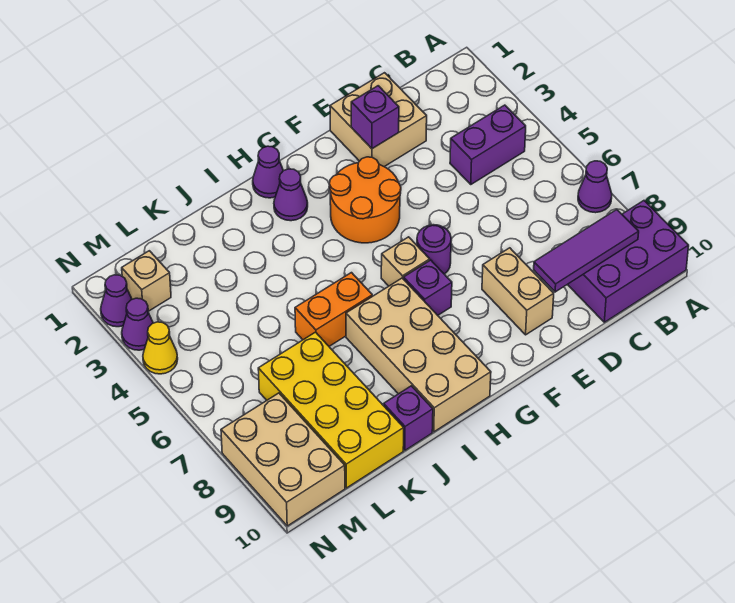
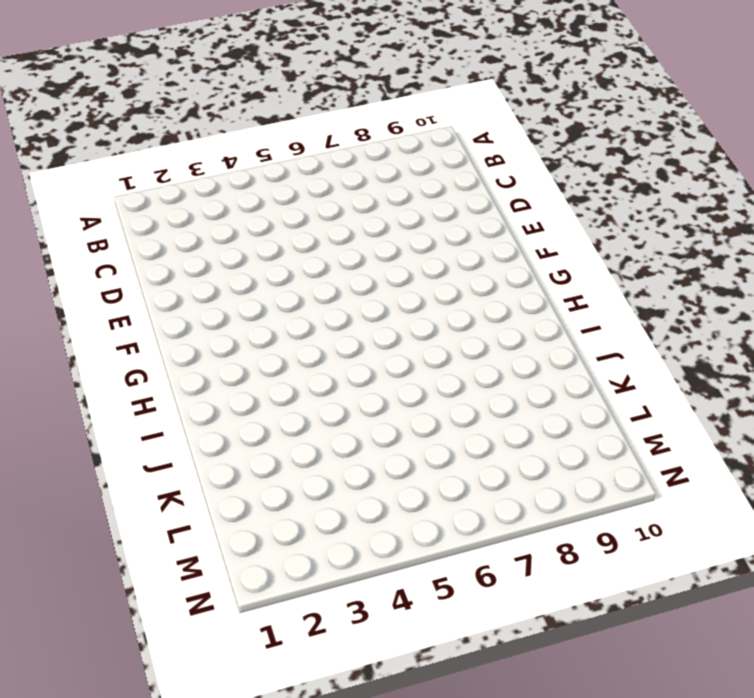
none -> purple 1x1 cone [578,161,612,213]
none -> purple 2x3 brick [567,201,689,322]
none -> purple 1x2 brick [450,105,526,184]

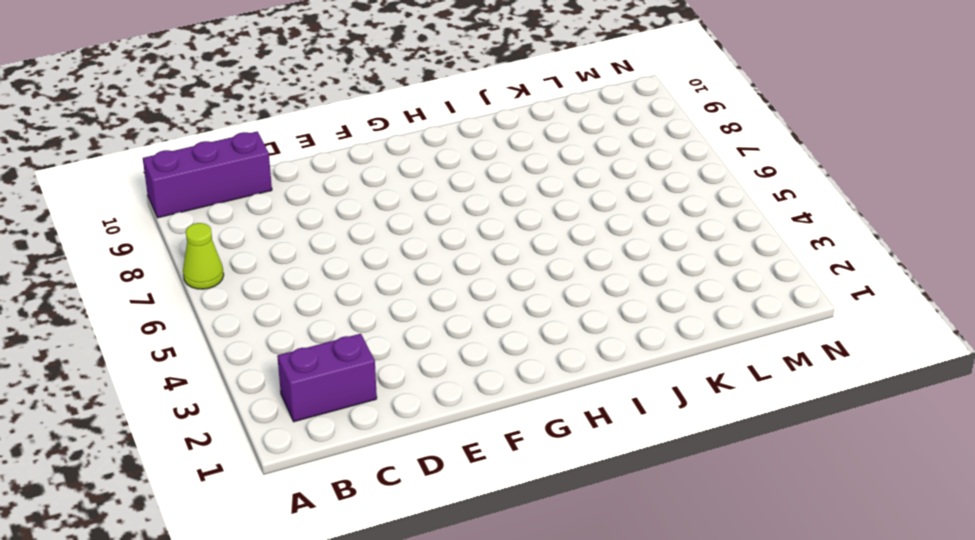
lime 1x1 cone [183,223,224,289] -> purple 1x1 cone [578,161,612,213]
purple 1x3 brick [143,131,272,218] -> purple 2x3 brick [567,201,689,322]
purple 1x2 brick [277,334,377,422] -> purple 1x2 brick moved to [450,105,526,184]
none -> tan 2x2 brick [330,73,427,167]
none -> tan 1x2 brick [482,248,554,335]
none -> orange 2x2 round brick [329,157,401,243]

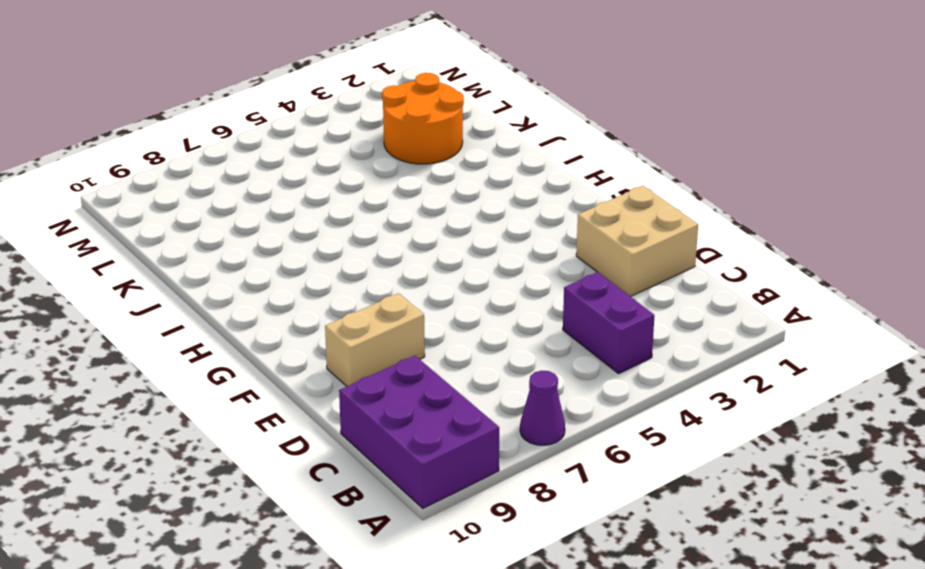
orange 2x2 round brick [382,73,464,164] -> orange 2x2 round brick moved to [329,157,401,243]
none -> purple 1x1 round brick [417,225,451,274]
none -> tan 1x1 brick [381,237,430,286]
none -> purple 1x1 brick [404,260,452,315]

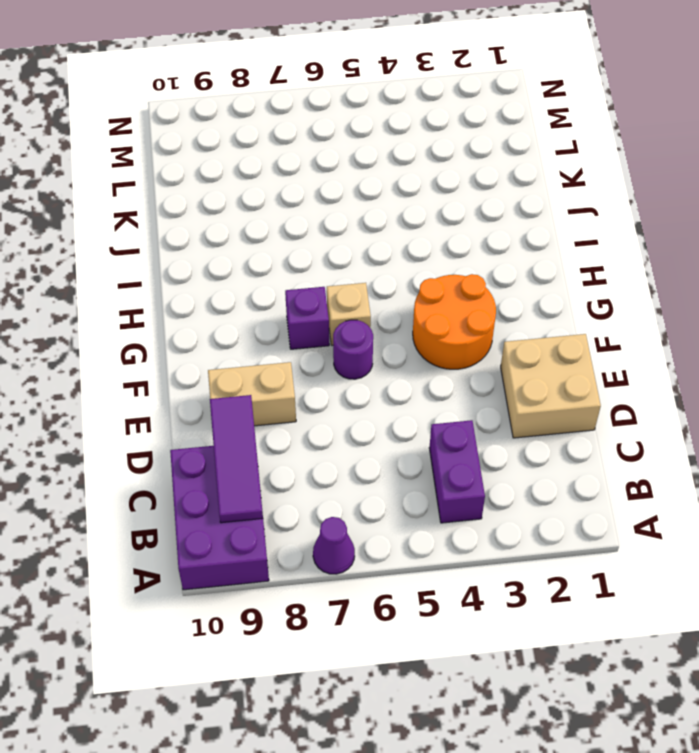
none -> purple 1x1 cone [253,146,283,198]
none -> purple 1x1 cone [274,169,308,221]
none -> tan 2x4 brick [346,278,491,432]

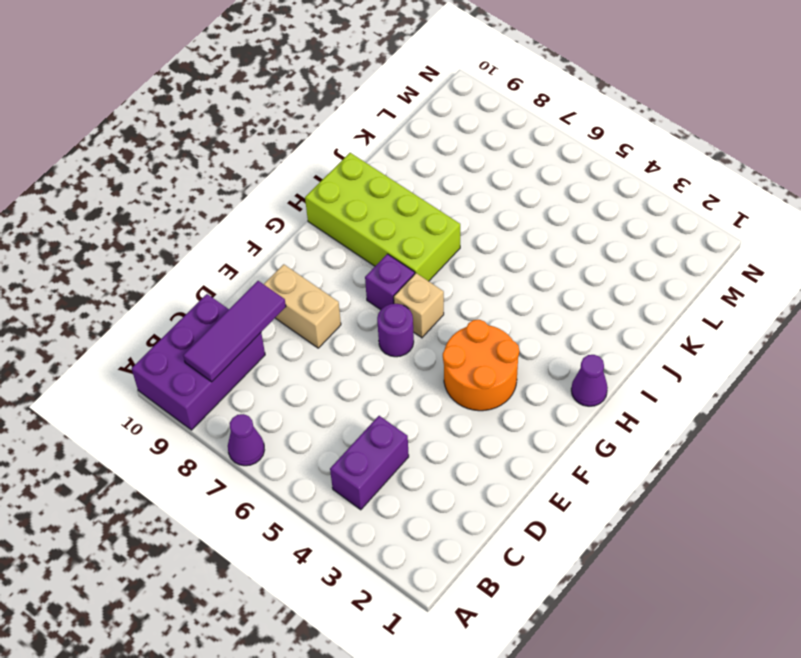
lime 2x4 brick [305,153,460,281] -> tan 2x4 brick [346,278,491,432]
none -> tan 2x2 brick [330,73,427,167]
none -> purple 1x1 cone [274,169,308,221]
none -> orange 1x2 brick [295,273,372,346]

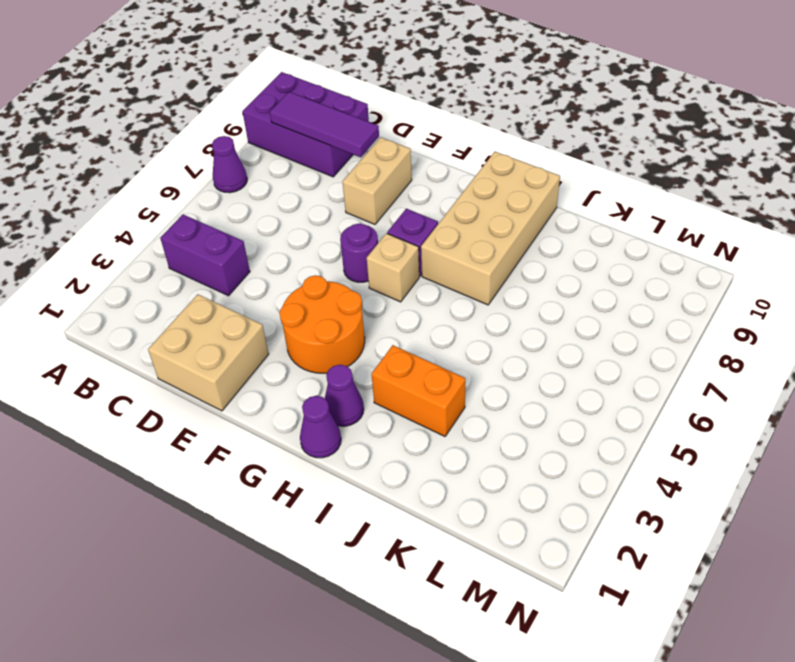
orange 1x2 brick [372,345,465,436] -> orange 1x2 brick moved to [295,273,372,346]
none -> purple 1x1 brick [384,386,433,450]
none -> yellow 2x4 brick [258,332,404,488]
none -> tan 1x1 brick [122,251,171,311]

